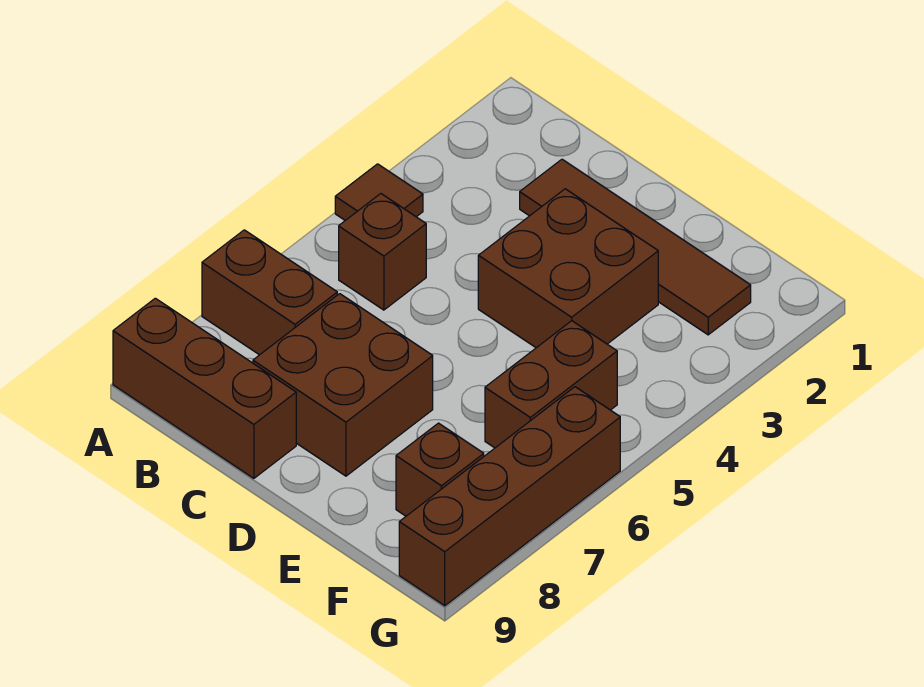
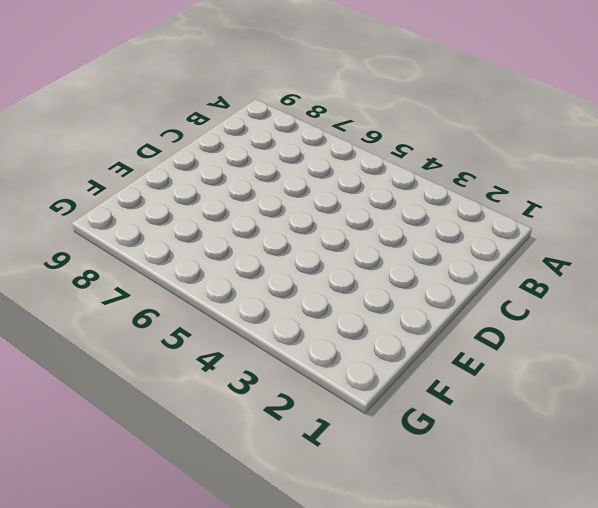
none -> brown 1x1 tile [335,164,423,220]
none -> brown 1x2 brick [202,230,337,355]

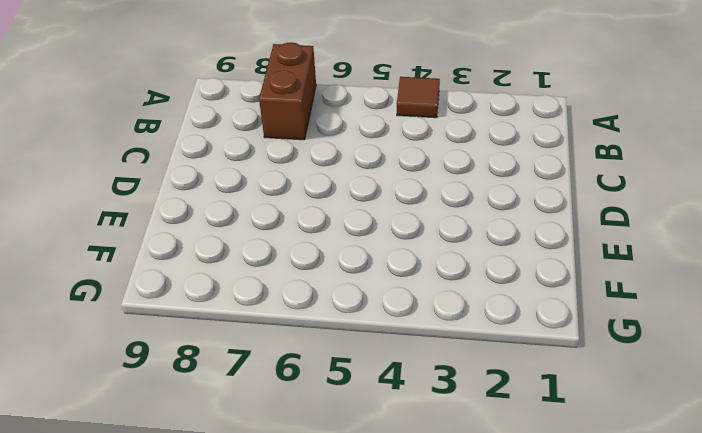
none -> brown 1x3 brick [113,298,296,478]
none -> brown 1x1 brick [339,194,426,310]

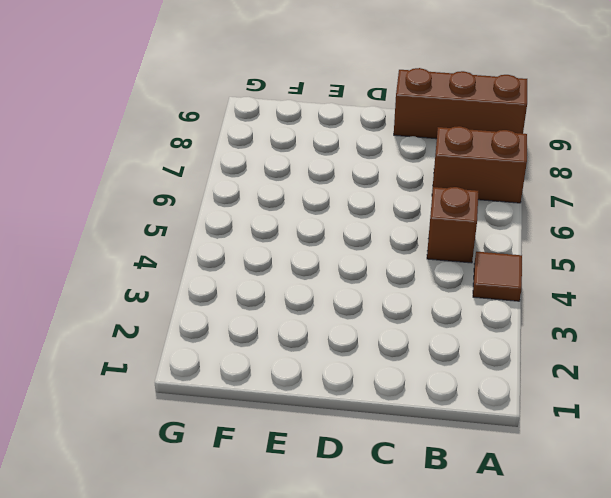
none -> brown 1x4 tile [520,159,751,335]
none -> brown 2x2 brick [253,294,433,476]

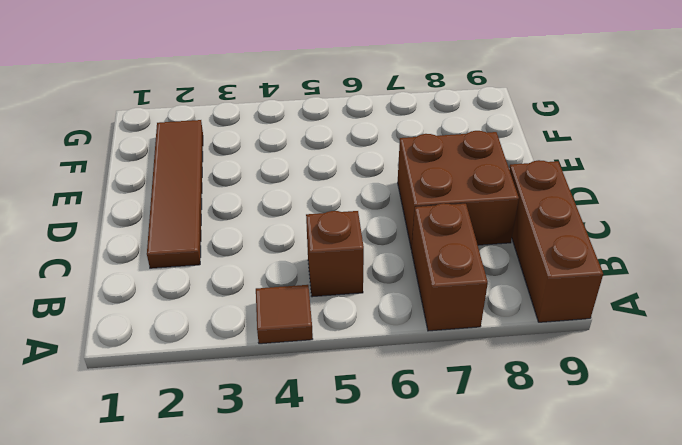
none -> brown 2x2 brick [478,189,658,348]
none -> brown 1x2 brick [485,321,617,448]

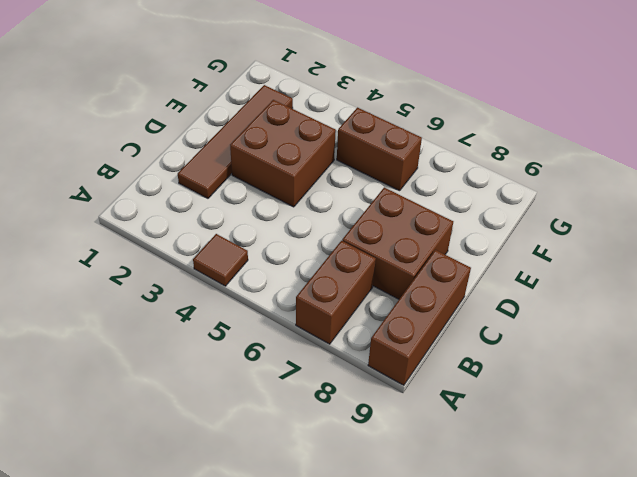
none -> brown 1x1 brick [339,194,426,310]
none -> brown 1x1 brick [396,423,484,516]

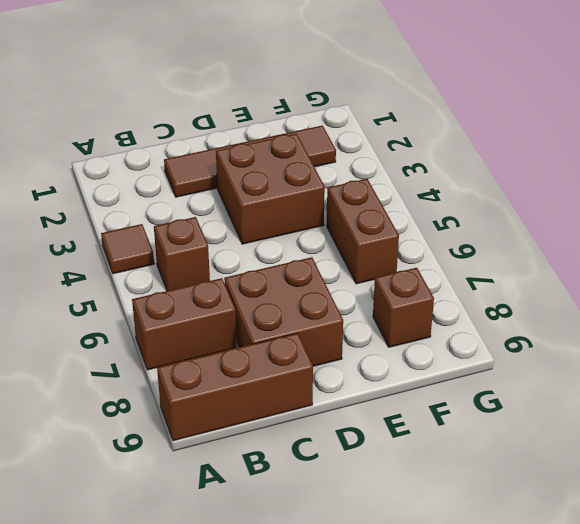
none -> brown 1x4 brick [399,387,620,606]

